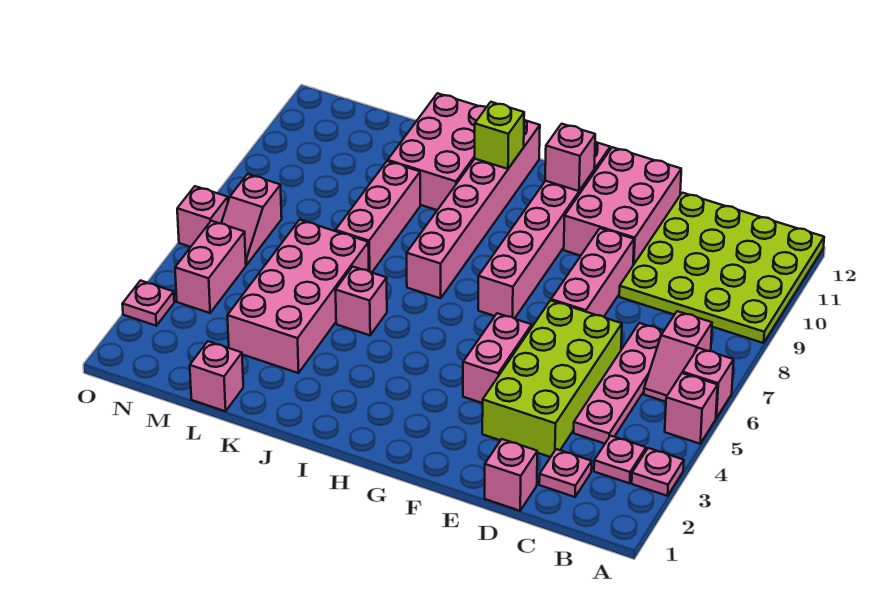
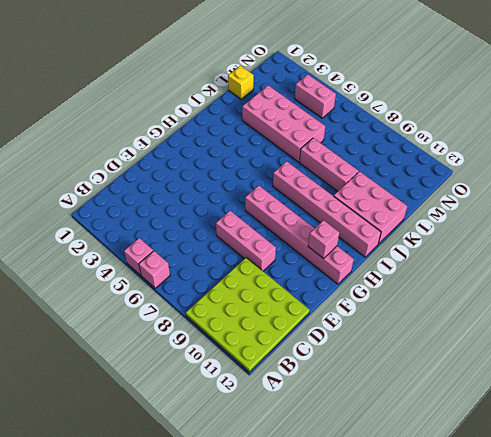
yellow 1x1 brick [228,66,254,99] -> pink 1x1 brick [190,341,243,411]
none -> pink 1x1 plate [632,448,684,496]
none -> pink 1x1 plate [594,436,646,483]
none -> pink 1x2 slope [644,311,712,402]

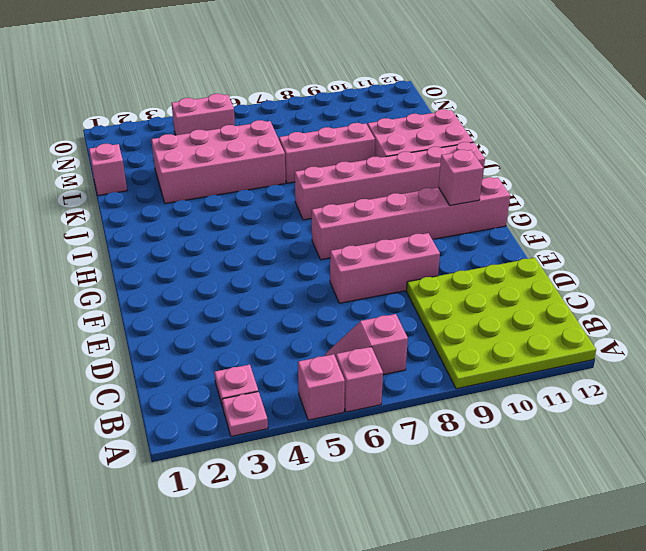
none -> pink 1x1 plate [539,449,592,497]
none -> pink 1x4 plate [574,323,664,444]
none -> pink 1x1 brick [485,439,537,511]

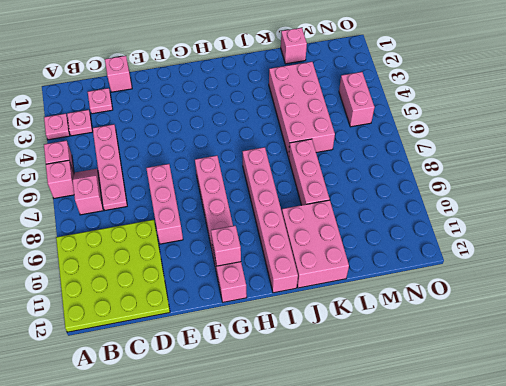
none -> lime 2x4 brick [482,300,622,457]
none -> pink 2x3 brick [564,147,681,265]
none -> pink 1x2 brick [463,313,532,403]

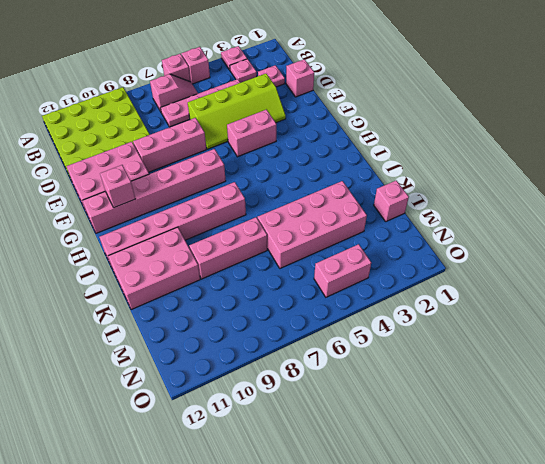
lime 2x4 slope [188,73,286,149] -> lime 2x4 brick [482,300,622,457]
none -> pink 1x1 brick [336,267,387,335]
none -> pink 1x2 slope [221,174,282,265]
none -> pink 1x1 plate [122,281,174,326]

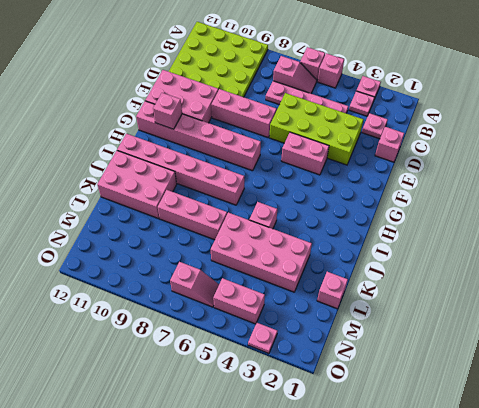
none -> pink 1x1 brick [177,186,228,247]
none -> lime 1x1 brick [475,102,524,169]

